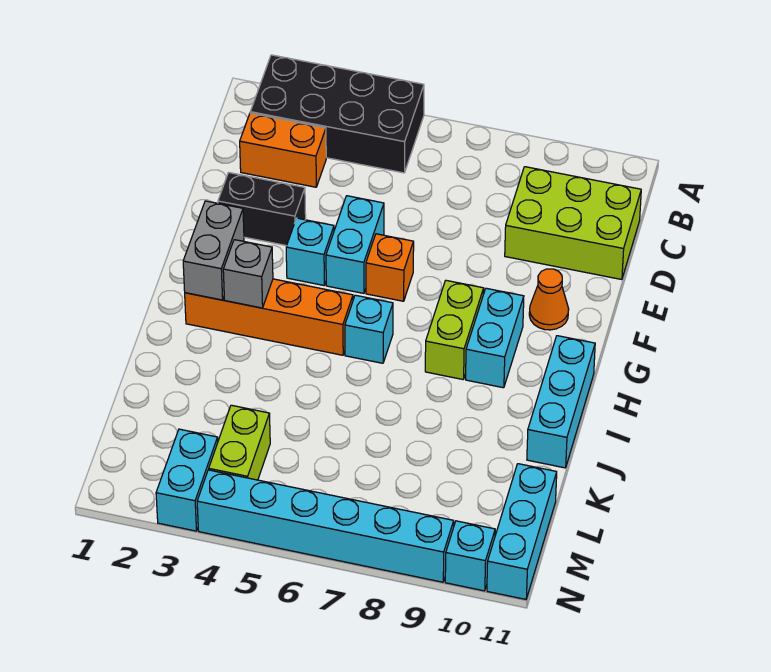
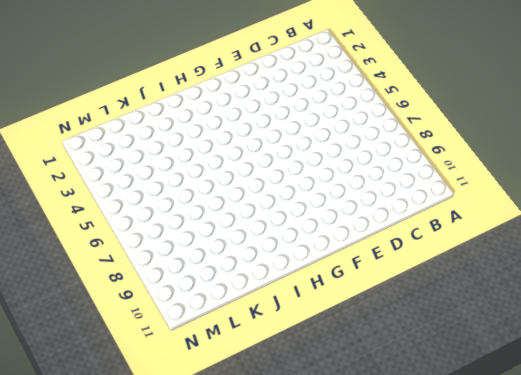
none -> black 2x4 brick [250,55,424,173]
none -> orange 1x2 brick [240,113,326,187]
none -> lime 2x3 brick [505,167,641,280]

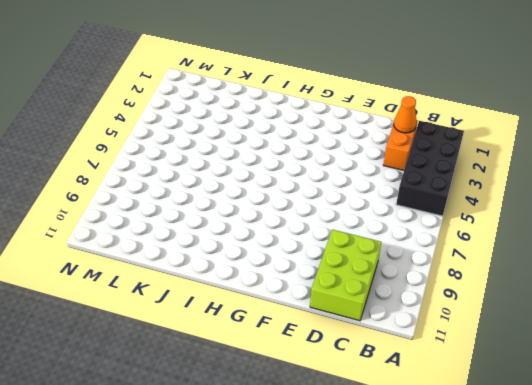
orange 1x1 cone [394,96,417,133] -> orange 1x1 cone moved to [529,269,569,330]
none -> black 1x2 brick [218,173,306,246]
none -> cyan 1x2 brick [326,196,384,293]
none -> cyan 1x1 brick [286,218,334,285]

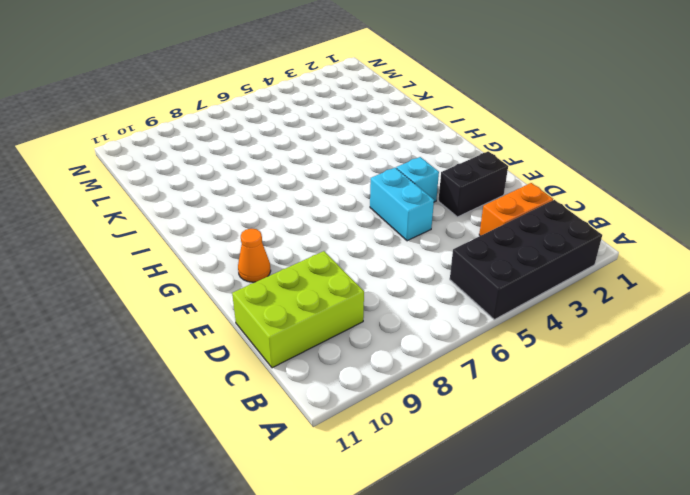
none -> orange 1x1 brick [366,234,414,301]
none -> lime 1x2 brick [425,280,484,379]
none -> cyan 1x2 brick [466,288,524,388]

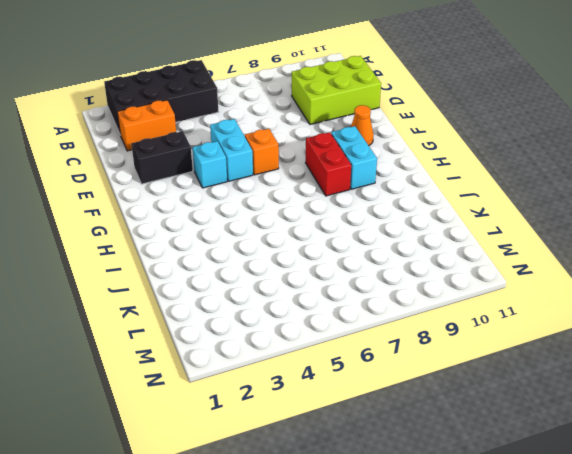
red 1x2 brick [305,132,351,196] -> lime 1x2 brick [425,280,484,379]
none -> orange 1x4 brick [185,279,353,355]
none -> cyan 1x1 brick [345,295,393,363]
none -> cyan 1x3 brick [527,336,595,468]

